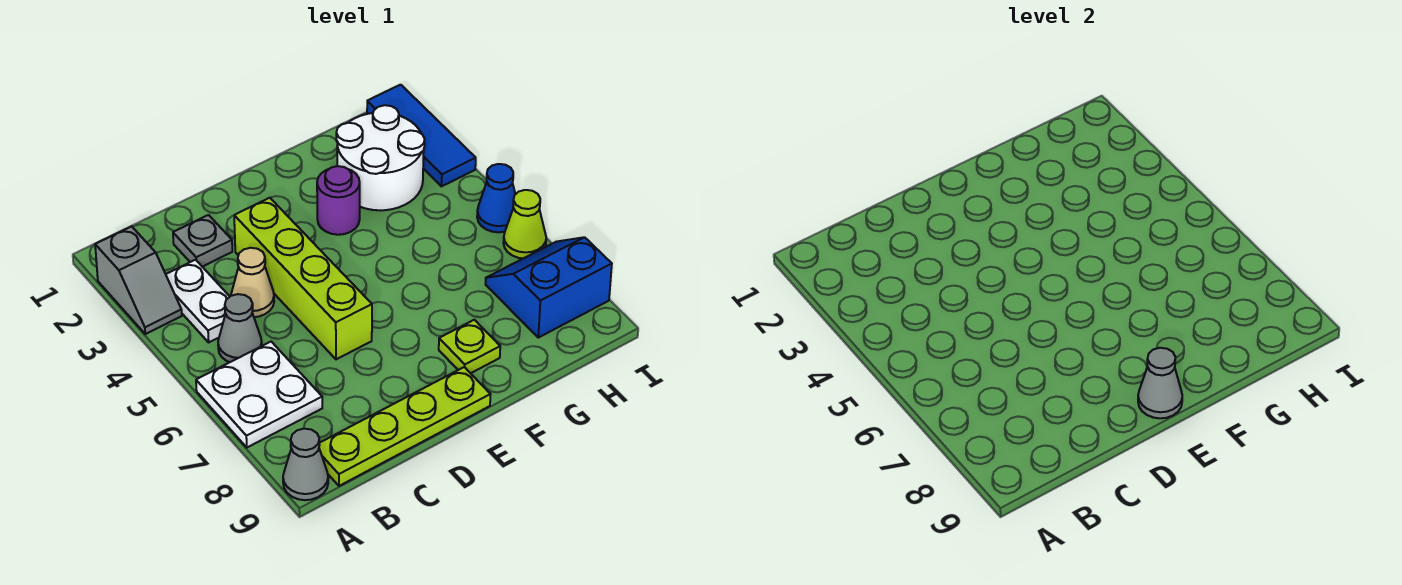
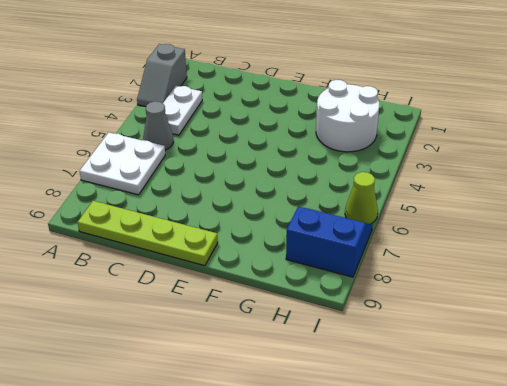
none -> grey 1x1 cone [283,429,328,500]
none -> grey 1x1 plate [173,215,232,267]
none -> tan 1x1 cone [231,248,274,317]

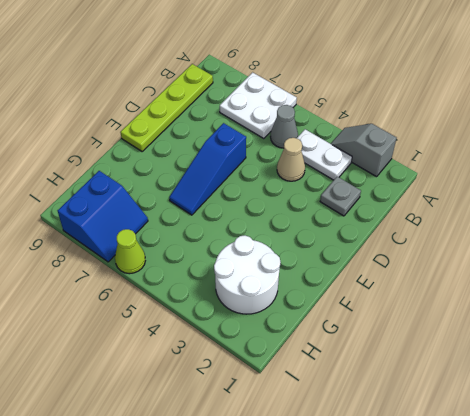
blue 1x3 slope [169,123,246,215] -> lime 1x4 brick [234,198,372,359]
none -> grey 1x1 cone [283,429,328,500]
none -> purple 1x1 round brick [317,166,360,235]
none -> lime 1x1 plate [439,320,500,373]

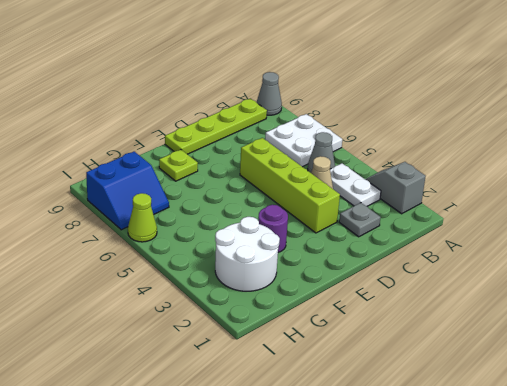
none -> blue 1x3 tile [367,85,476,186]
none -> blue 1x1 cone [477,164,515,232]
none -> grey 1x1 cone [1138,348,1182,418]

